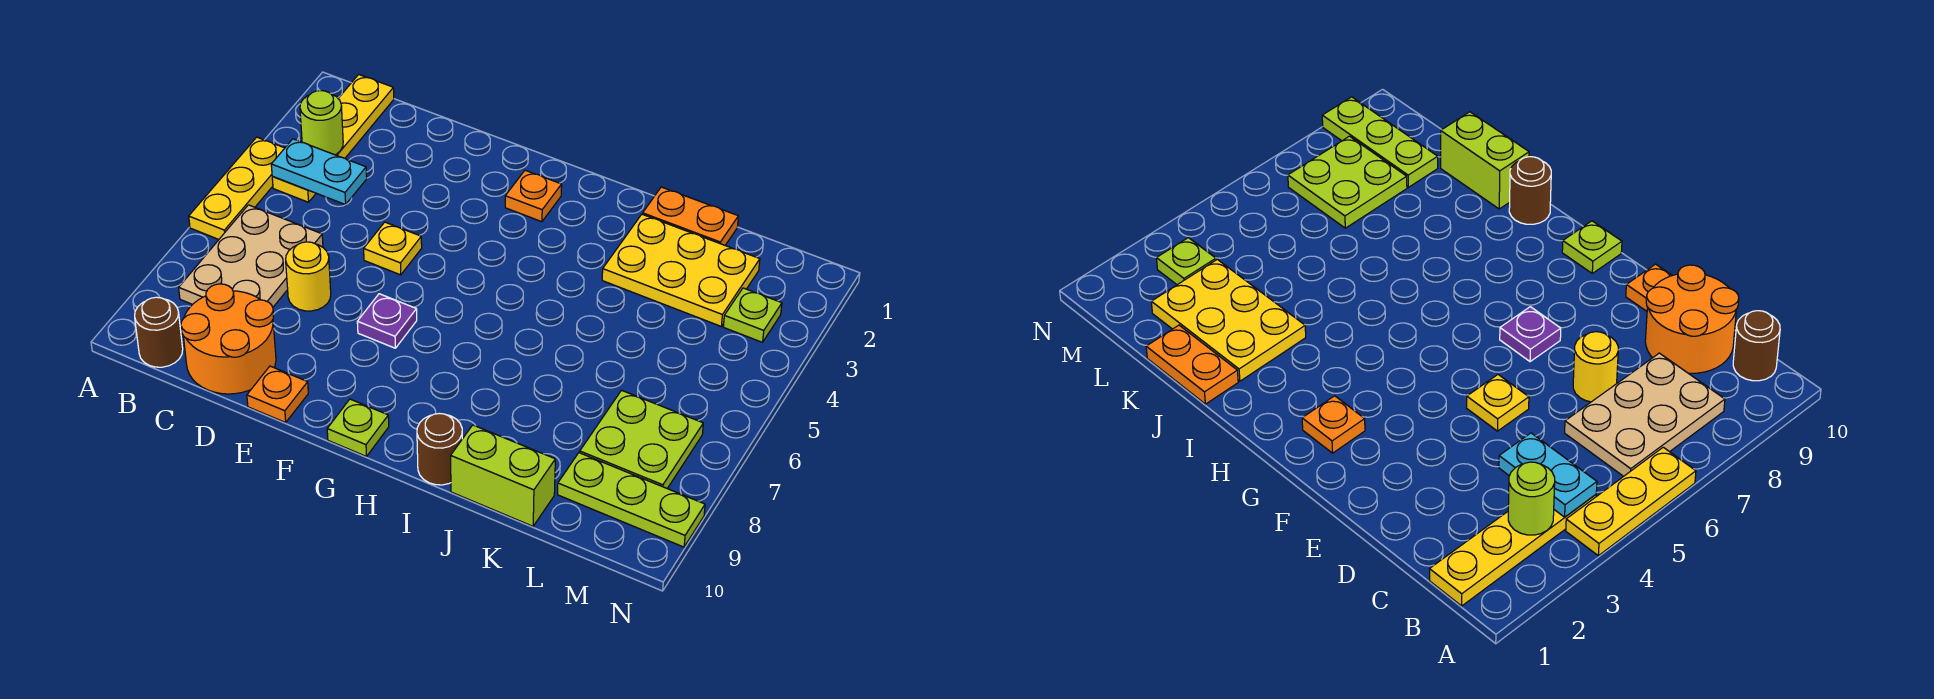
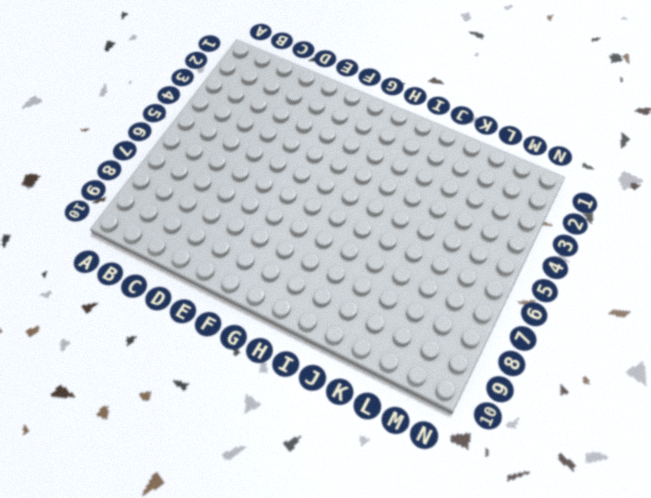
none -> yellow 1x3 plate [189,137,284,239]
none -> yellow 1x4 plate [272,75,394,202]
none -> tan 2x3 plate [179,205,323,307]

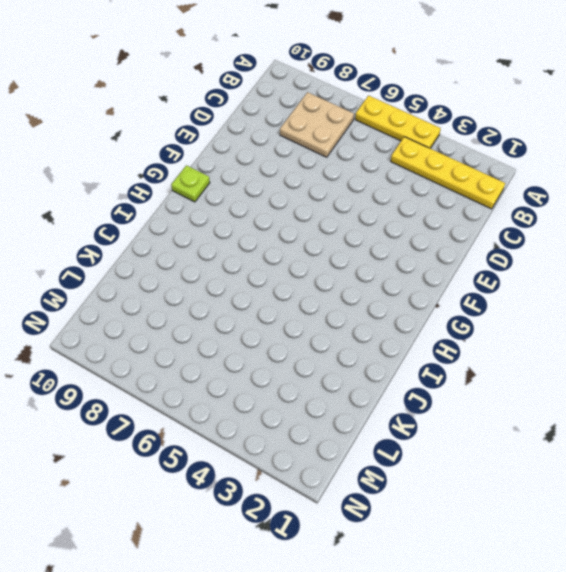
tan 2x2 plate [280,92,354,157] -> tan 2x3 plate [179,205,323,307]
none -> brown 1x1 round brick [135,297,183,367]
none -> orange 2x2 round brick [181,284,276,394]
none -> yellow 1x1 round brick [286,242,331,311]

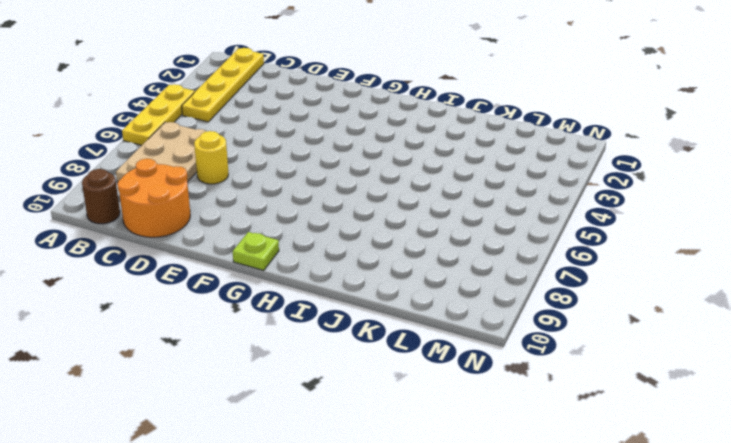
none -> yellow 1x1 plate [364,222,422,275]
none -> orange 1x1 plate [247,366,308,423]
none -> purple 1x1 plate [357,294,417,348]

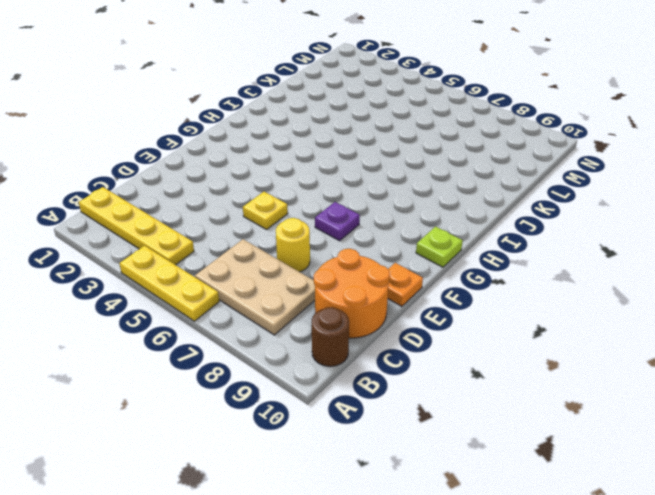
none -> orange 1x1 plate [505,170,562,222]
none -> brown 1x1 round brick [417,413,462,485]
none -> orange 1x2 plate [643,187,738,245]

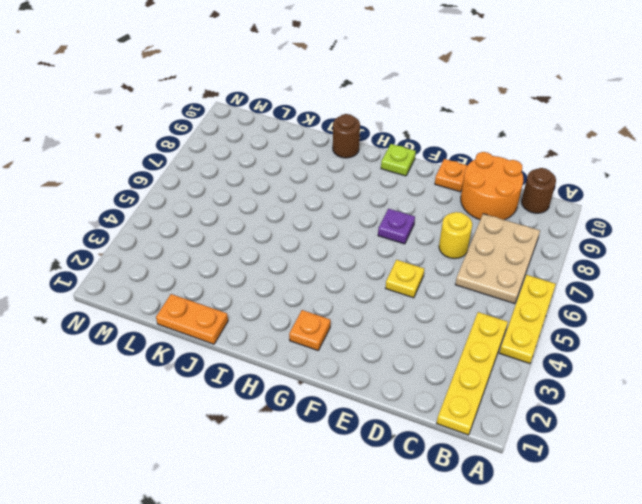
none -> yellow 2x3 plate [602,214,760,326]
none -> lime 1x2 brick [451,425,555,526]
none -> lime 2x2 plate [580,390,703,488]

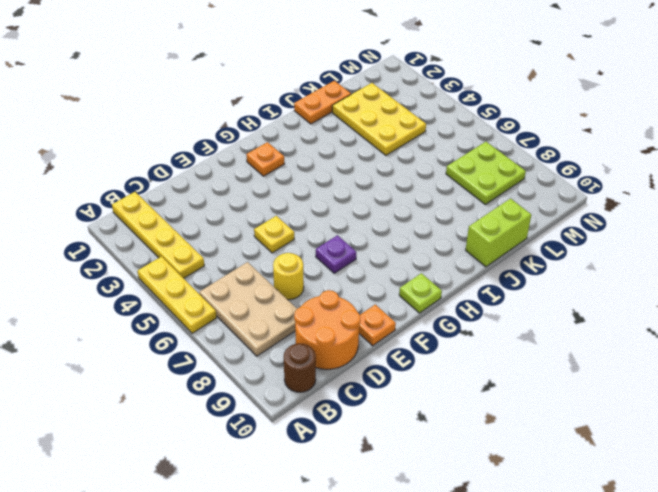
yellow 2x3 plate [332,83,426,155] -> yellow 2x3 plate turned to [602,214,760,326]
none -> brown 1x1 round brick [417,413,462,485]
none -> lime 1x3 plate [558,453,705,547]
none -> lime 1x1 plate [723,288,782,342]

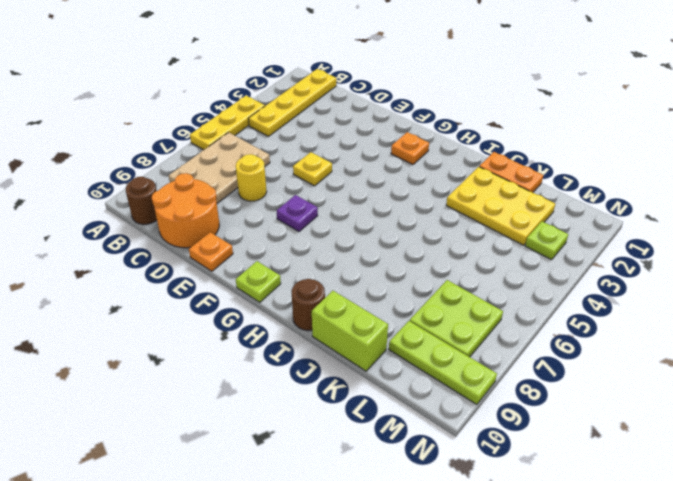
none -> lime 1x1 round brick [300,91,343,155]
none -> cyan 1x2 plate [271,139,367,205]

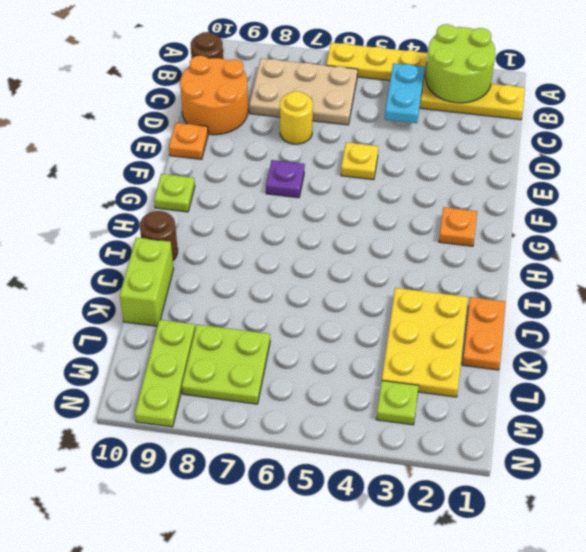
lime 2x2 round brick [426,24,495,103] -> lime 1x1 round brick [300,91,343,155]

